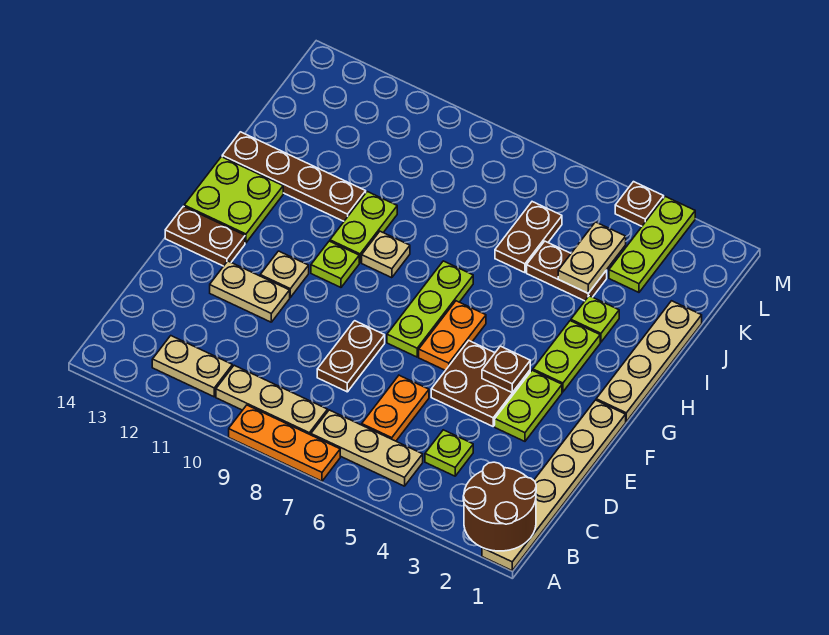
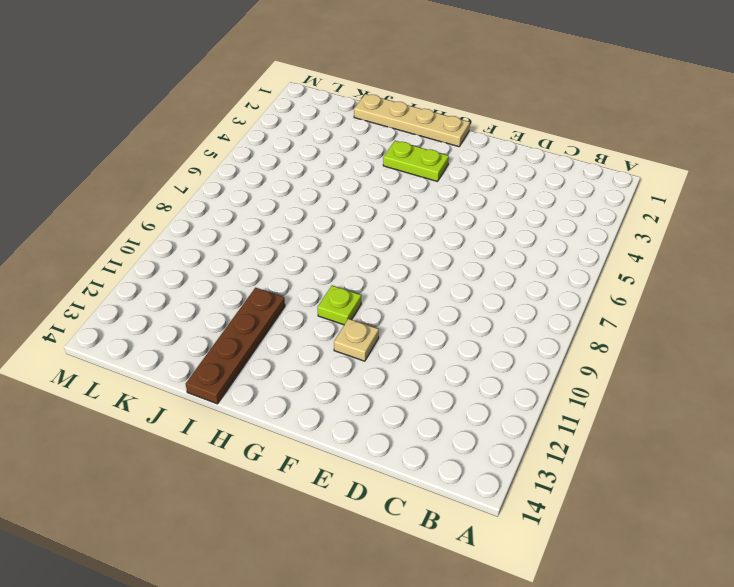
none -> tan 1x6 plate [482,400,626,570]
none -> orange 1x3 plate [229,405,340,481]
none -> tan 1x3 plate [311,410,423,486]
none -> tan 1x3 plate [216,365,328,435]

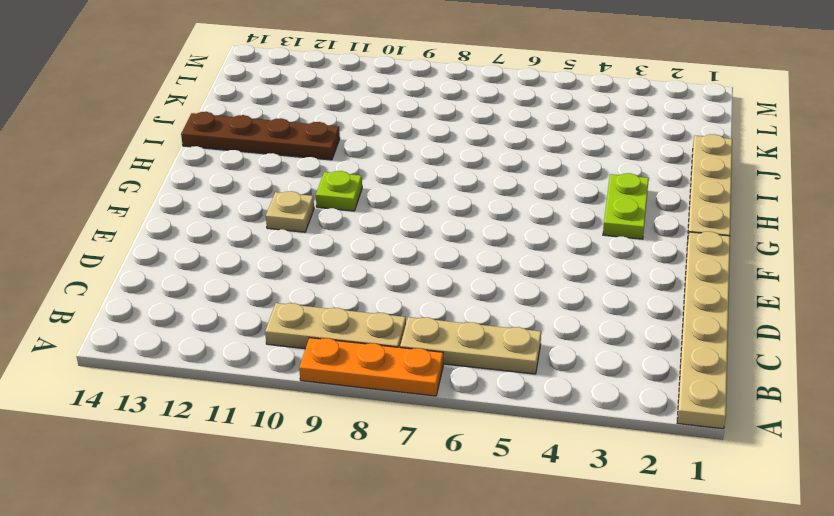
none -> tan 1x2 plate [152,336,232,397]
none -> lime 1x1 plate [425,430,473,476]
none -> orange 1x2 plate [362,375,429,441]
none -> brown 1x2 plate [317,321,385,392]

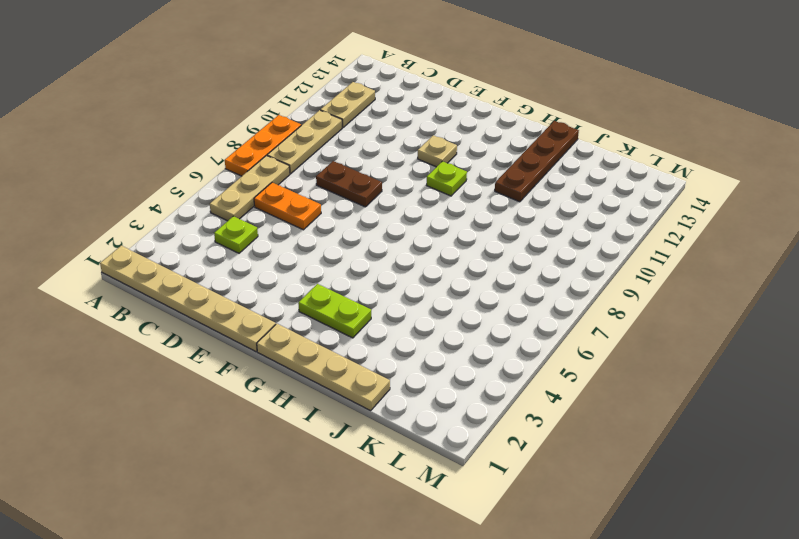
none -> lime 1x2 plate [495,370,562,441]
none -> brown 2x2 plate [431,341,530,426]
none -> tan 1x2 plate [210,261,290,322]
none -> orange 1x2 plate [419,301,486,370]

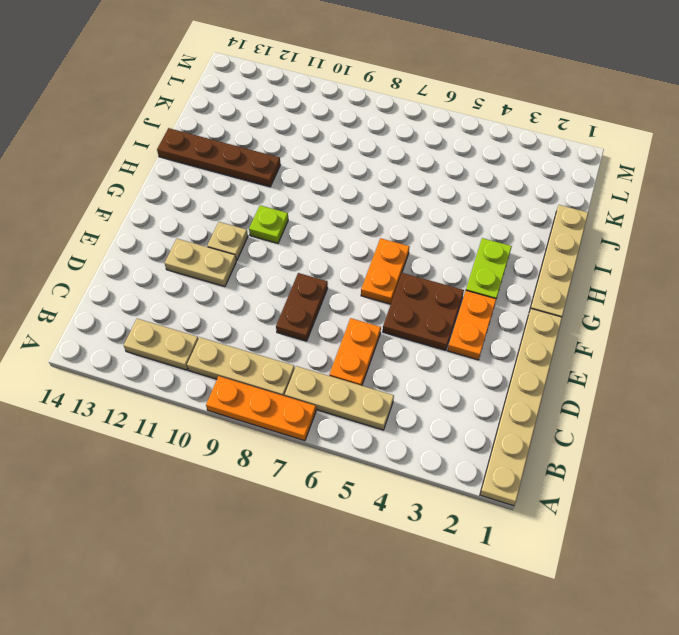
orange 1x2 plate [447,291,496,360] -> lime 1x2 plate [495,370,562,441]
none -> lime 1x1 plate [425,430,473,476]
none -> lime 1x3 plate [387,261,473,357]
none -> brown 1x2 plate [165,206,245,266]
none -> lime 2x2 plate [184,157,283,243]

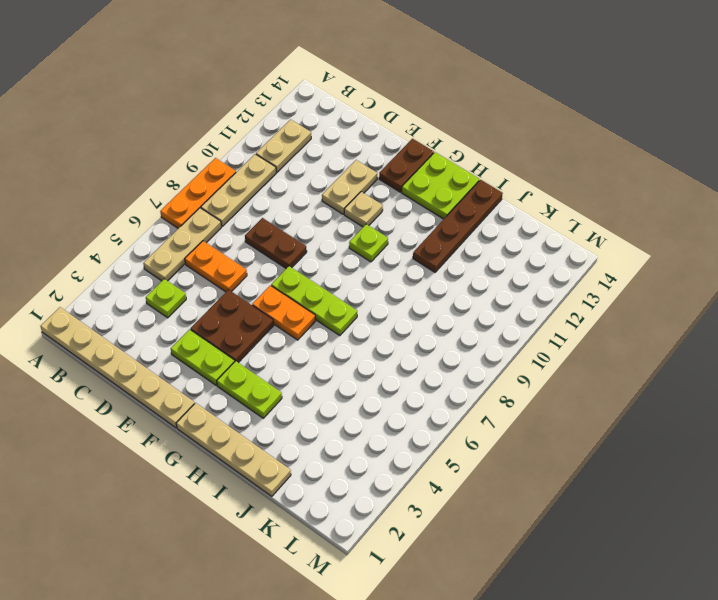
none -> tan 1x1 plate [362,231,410,278]
none -> lime 1x2 plate [330,192,397,263]
none -> lime 1x1 plate [571,296,619,342]
none -> brown 1x2 plate [527,241,607,301]

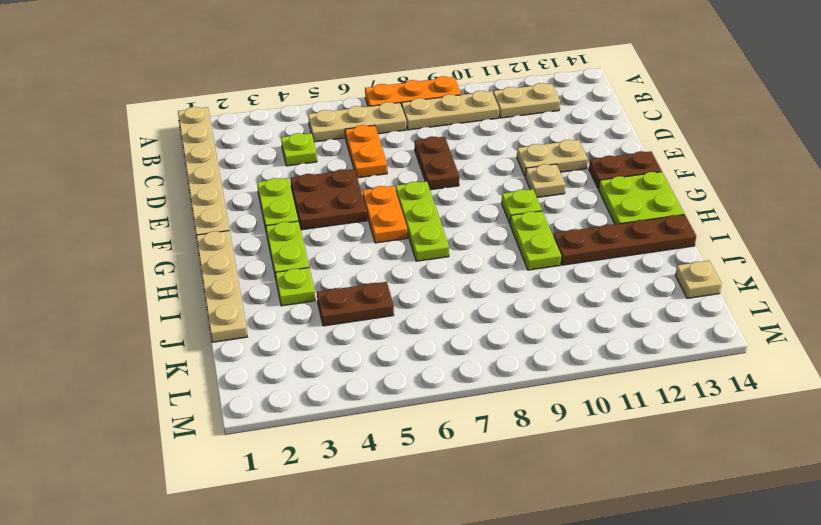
tan 1x1 plate [675,261,722,298] -> tan 1x1 plate moved to [362,231,410,278]
none -> brown 1x2 plate [495,202,562,273]
none -> lime 1x3 plate [609,197,695,292]
none -> brown 1x1 plate [615,182,664,226]
none -> brown 2x2 round brick [463,462,536,551]

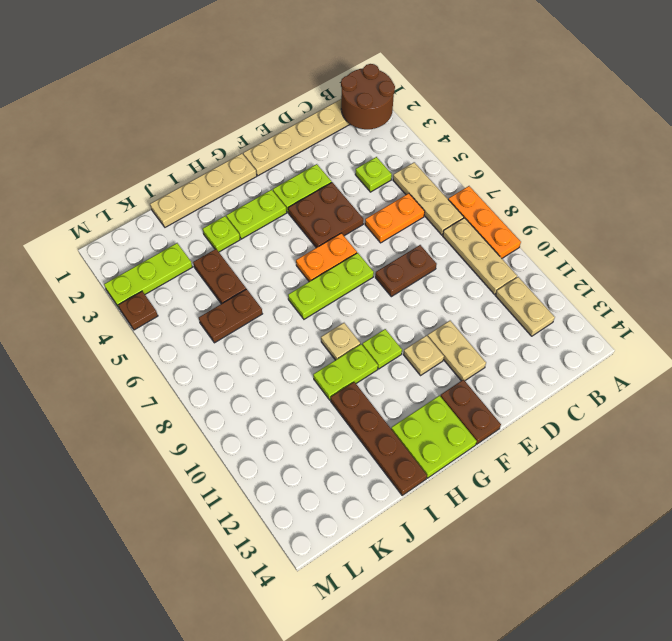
none -> brown 1x1 plate [482,346,530,392]
none -> tan 1x2 plate [558,222,626,293]

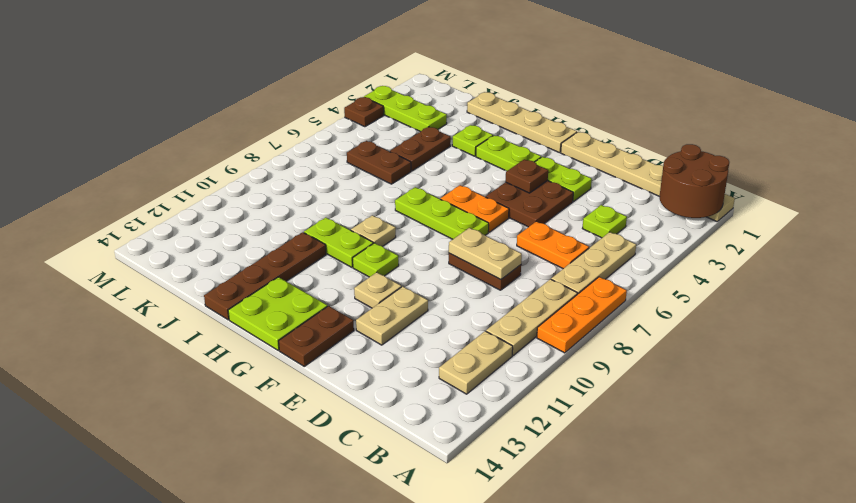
tan 1x2 plate [449,228,522,280] -> tan 1x2 plate moved to [558,222,626,293]

